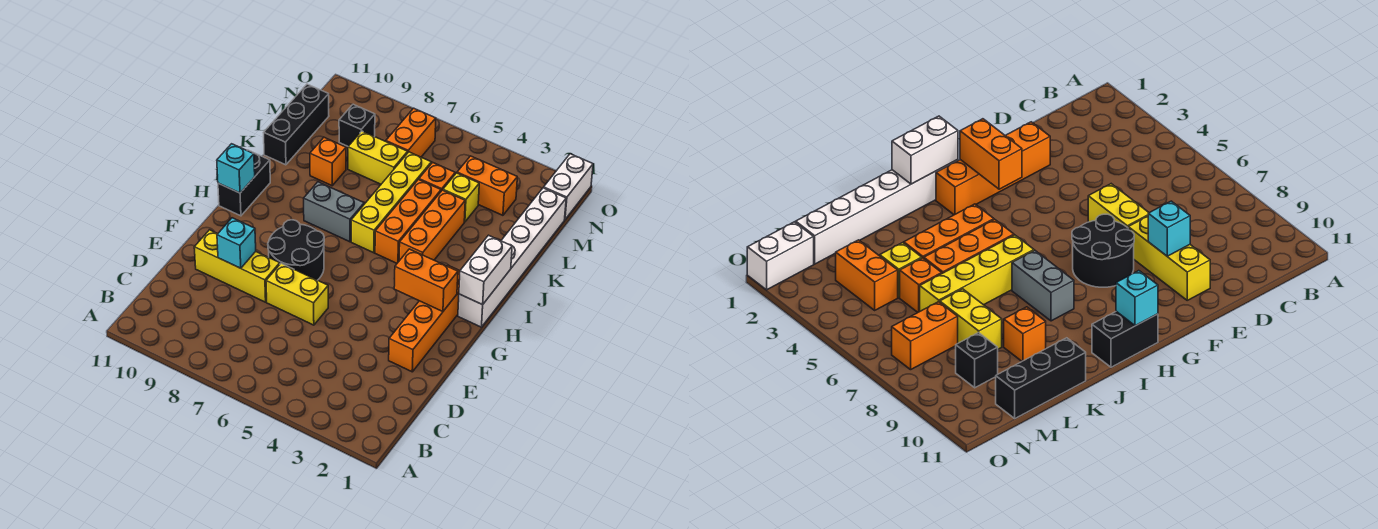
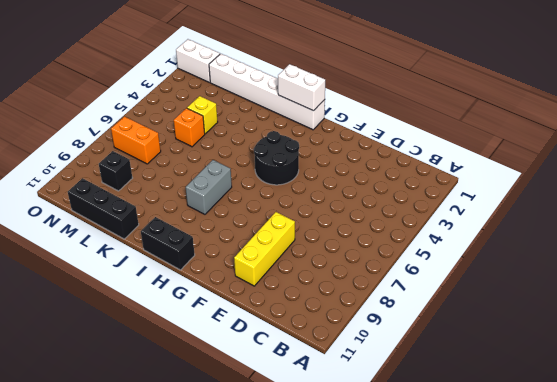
black 2x2 round brick [254,131,299,185] -> black 2x2 round brick moved to [268,220,324,280]
none -> orange 1x4 brick [389,265,460,372]
none -> yellow 1x2 brick [266,263,328,325]
none -> orange 1x3 brick [399,190,465,261]

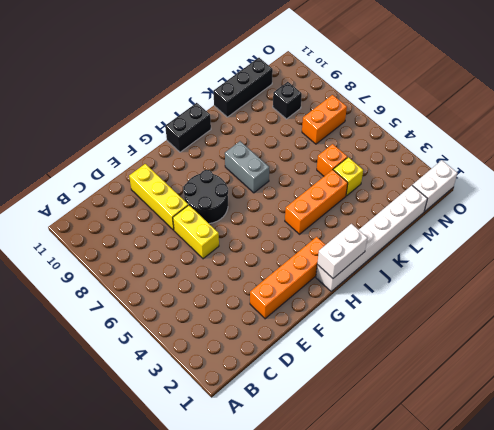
none -> orange 1x3 brick [375,180,441,263]
none -> yellow 1x4 brick [351,152,431,253]
none -> orange 1x1 brick [310,138,346,186]

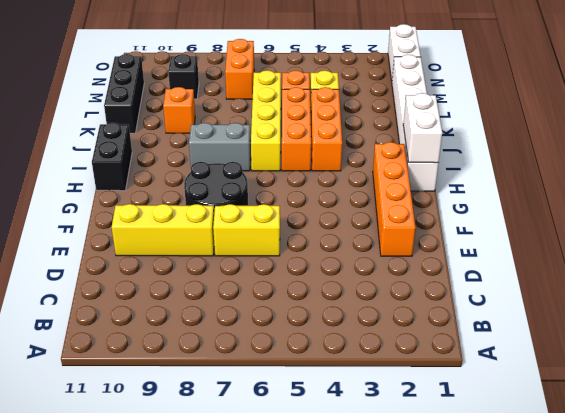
none -> yellow 1x2 brick [348,131,408,184]
none -> orange 1x2 brick [457,156,517,215]
none -> cyan 1x1 brick [217,218,256,268]

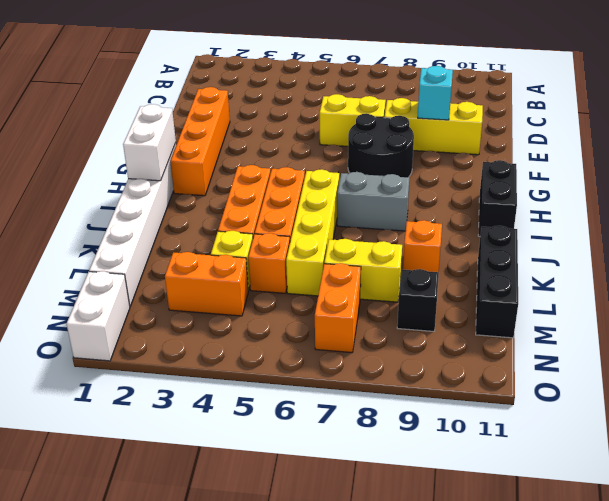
none -> orange 1x2 brick [394,249,458,312]
none -> cyan 1x1 brick [217,144,255,193]

